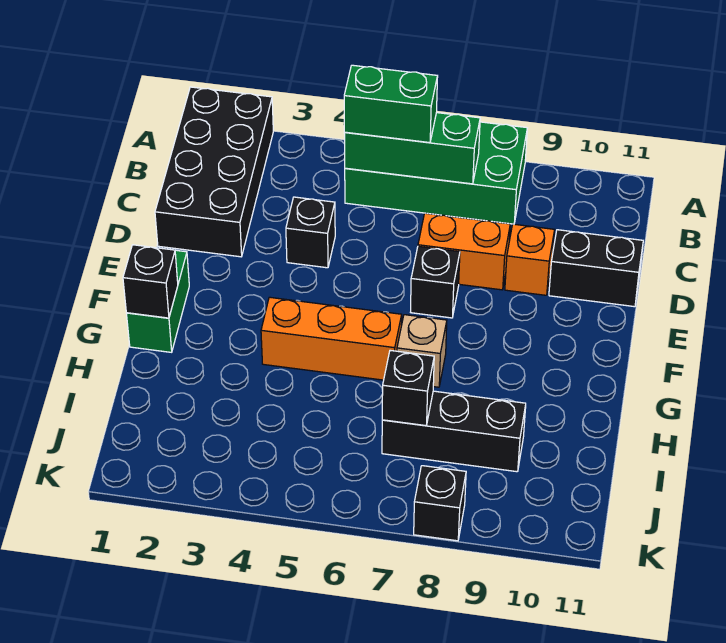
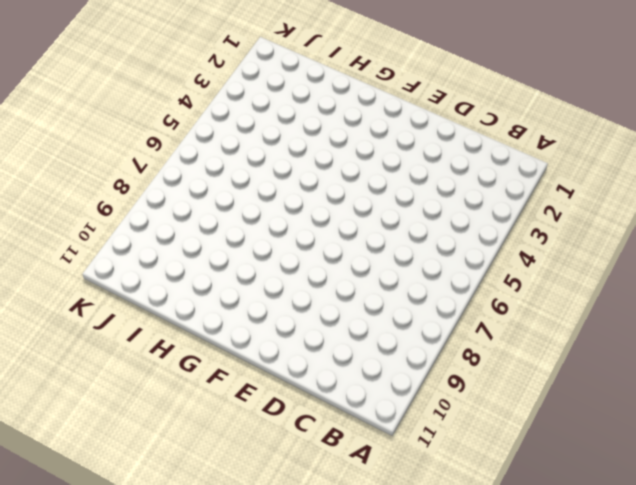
none -> black 2x4 brick [155,87,273,257]
none -> green 2x4 brick [345,122,527,224]
none -> black 1x1 brick [286,197,335,268]

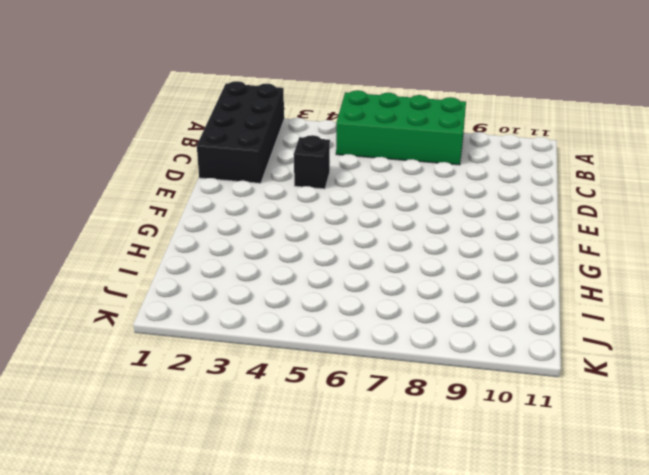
none -> orange 1x2 brick [418,213,510,290]
none -> orange 1x1 brick [505,224,554,295]
none -> black 1x2 brick [549,230,643,307]

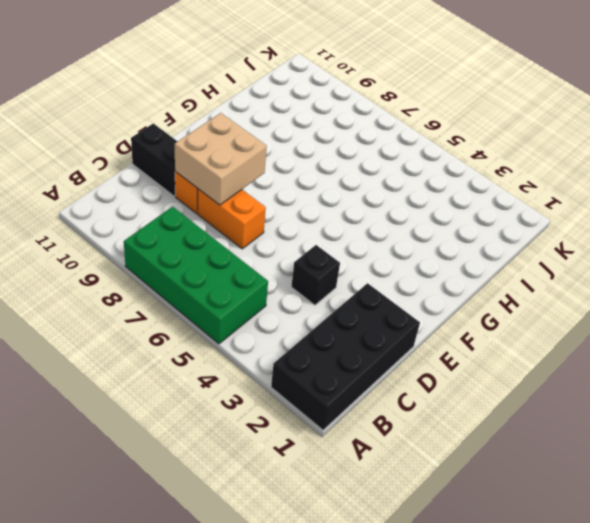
tan 2x2 brick [175,113,267,205] -> none
none -> black 1x1 brick [411,246,460,318]
none -> green 1x2 brick [126,250,189,352]
none -> orange 1x3 brick [261,297,402,380]

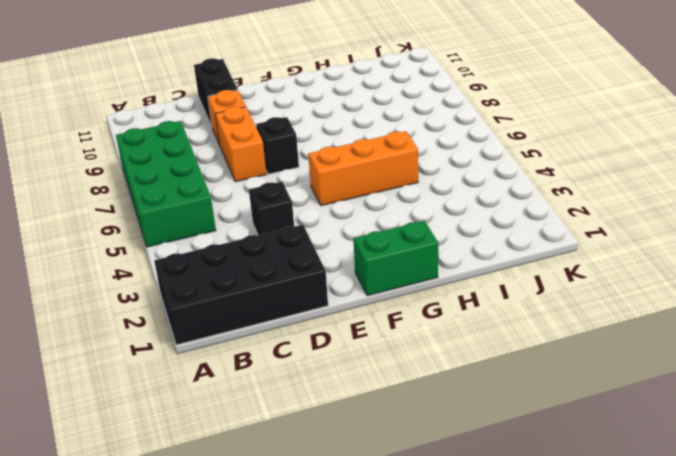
orange 1x3 brick [308,131,418,206] -> orange 1x3 brick turned to [261,297,402,380]
none -> tan 1x1 brick [397,315,447,387]
none -> black 1x3 brick [382,391,526,472]
none -> black 1x1 brick [414,466,466,541]

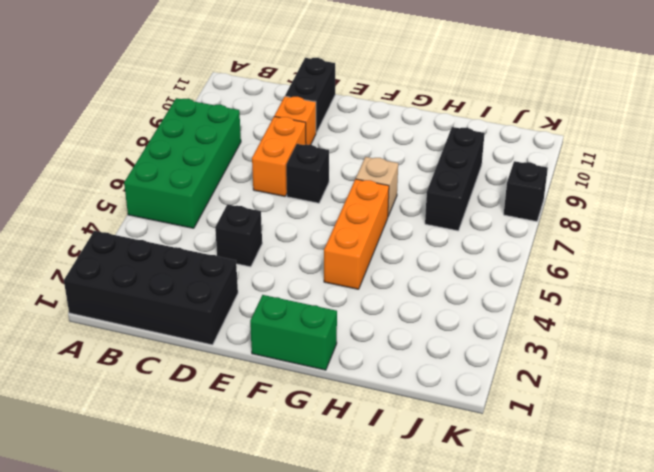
none -> green 1x3 brick [344,113,480,184]
none -> black 1x1 brick [123,245,178,318]
none -> black 1x1 brick [382,350,434,426]

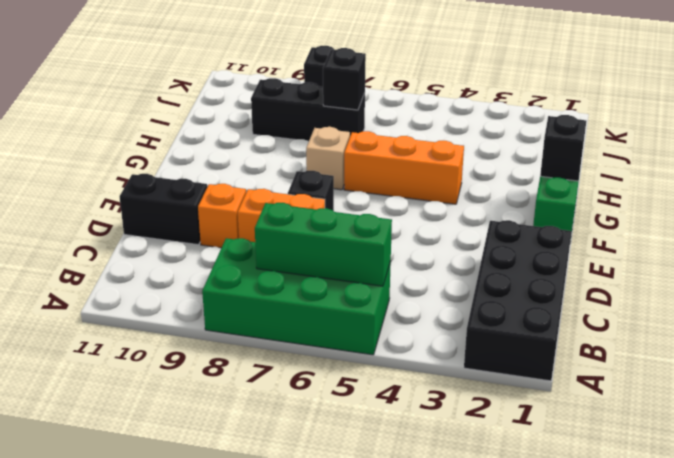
none -> black 1x1 brick [286,197,335,268]
none -> green 1x2 brick [344,65,438,143]

